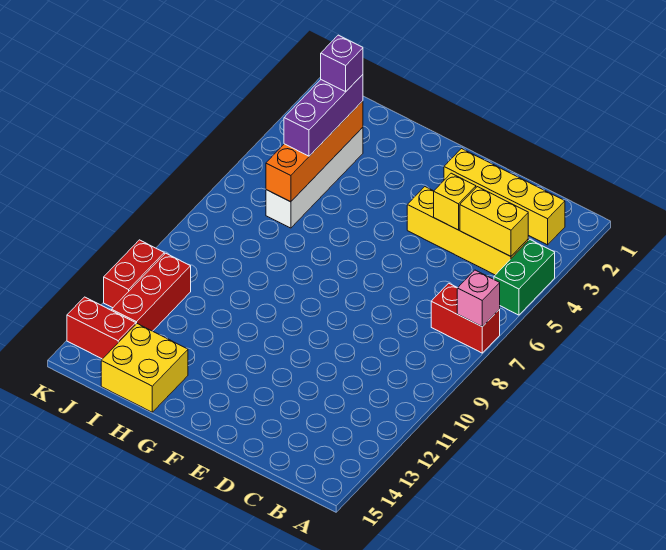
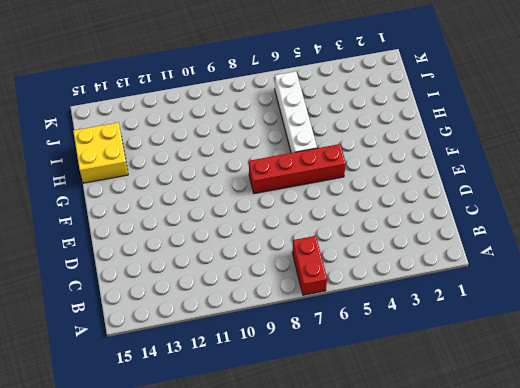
red 1x4 brick [249,144,346,194] -> none
white 1x4 brick [275,71,317,153] -> white 1x4 brick turned to [266,127,363,228]
none -> green 1x2 brick [494,240,555,315]
none -> yellow 1x4 brick [444,149,565,245]
none -> yellow 1x4 brick [407,187,528,275]

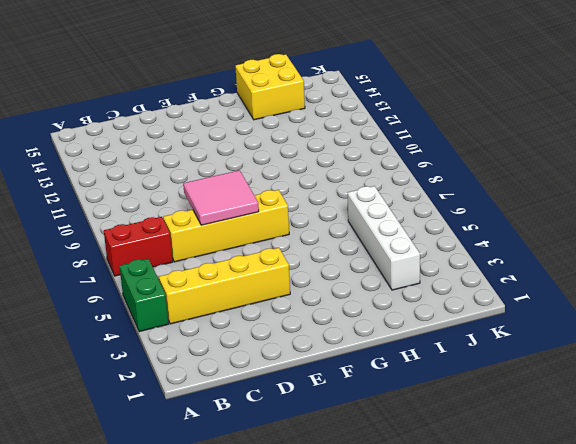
yellow 1x4 brick [163,190,289,262] -> yellow 1x4 brick moved to [444,149,565,245]
pink 2x2 tile [183,170,259,225] -> none
none -> red 1x3 brick [112,253,191,331]
none -> red 1x2 brick [67,297,136,359]
none -> red 1x2 brick [104,240,164,308]

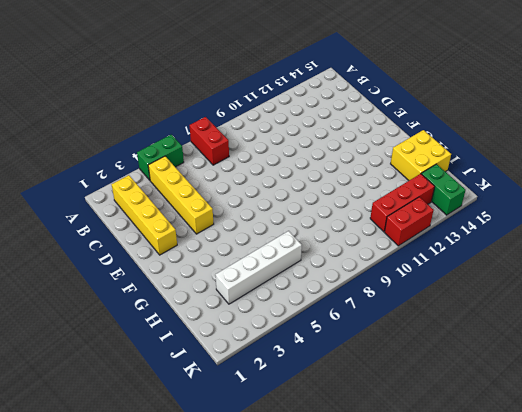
green 1x2 brick [421,164,465,215] -> red 1x2 brick [67,297,136,359]
none -> pink 1x1 brick [457,270,500,327]
none -> yellow 1x2 brick [460,187,528,256]
none -> yellow 1x1 brick [434,173,476,230]

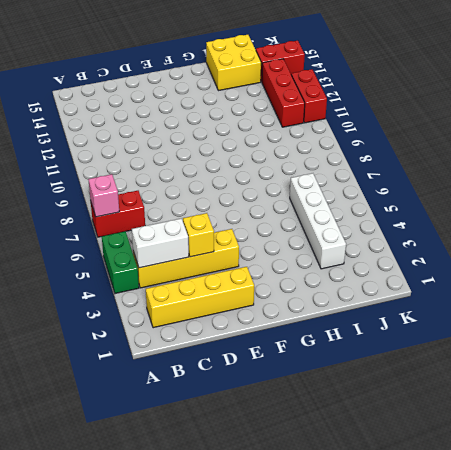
white 1x2 brick [132,218,189,268] -> yellow 1x2 brick [460,187,528,256]
none -> orange 1x4 brick [266,101,363,202]
none -> purple 1x3 brick [284,75,363,156]
none -> purple 1x1 brick [321,35,363,92]

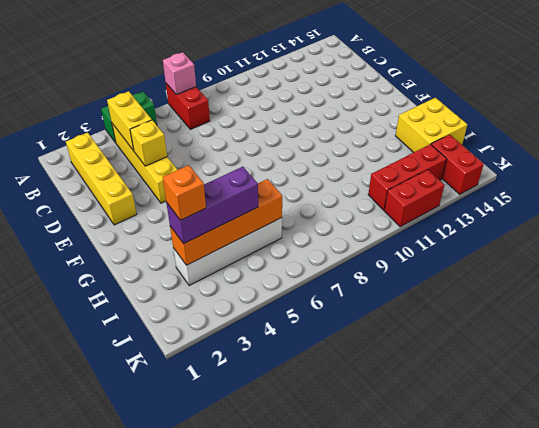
orange 1x1 brick [163,165,206,220] -> purple 1x1 brick [321,35,363,92]

